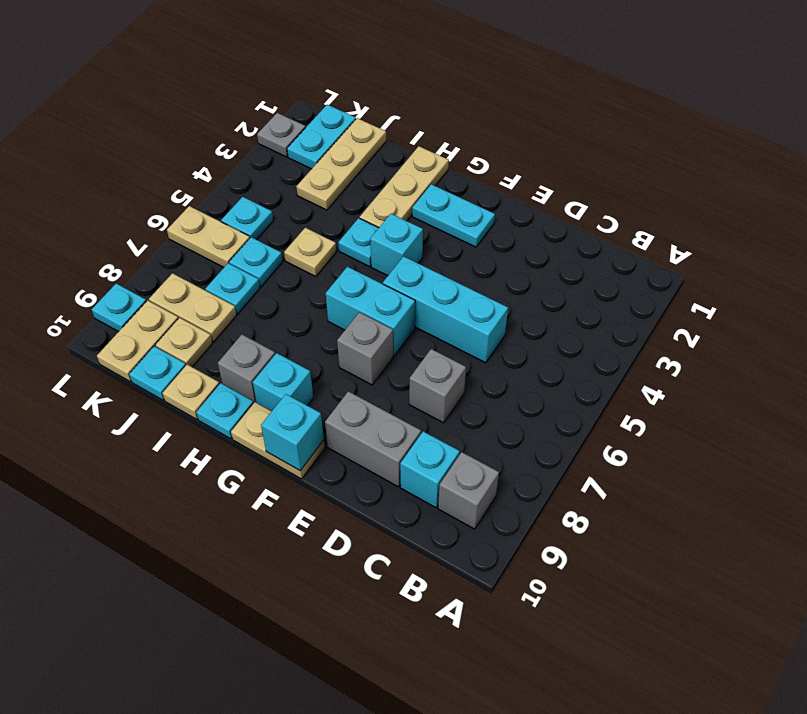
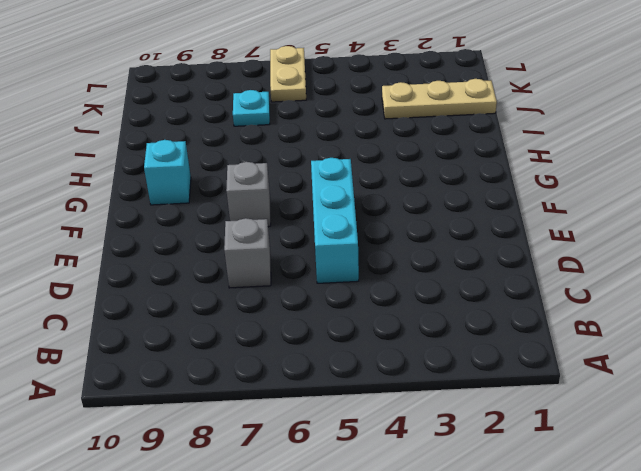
none -> grey 1x1 brick [438,452,499,529]
none -> cyan 1x1 brick [400,431,460,508]
none -> grey 1x2 brick [325,391,421,487]
none -> cyan 1x2 plate [412,184,495,247]

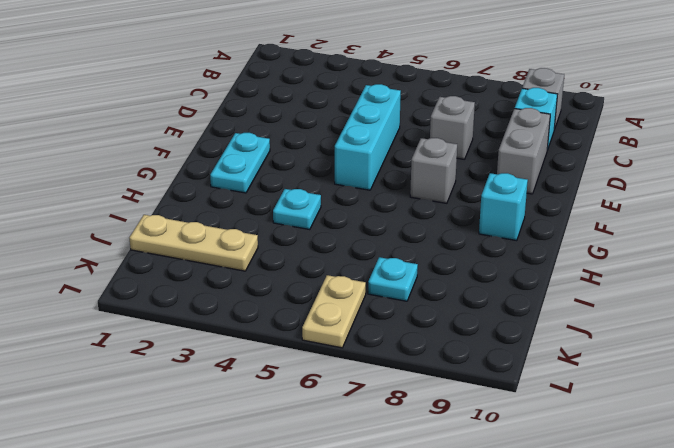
none -> cyan 1x2 brick [326,267,415,355]
none -> tan 1x2 plate [231,402,325,479]
none -> cyan 1x1 brick [370,214,423,276]
none -> tan 1x3 plate [360,146,449,228]

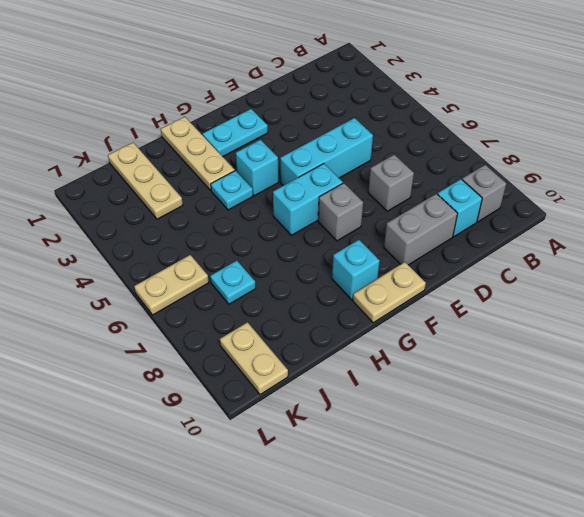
none -> grey 1x1 brick [218,335,275,402]
none -> cyan 1x1 plate [196,383,254,439]
none -> tan 1x1 plate [284,228,336,277]
none -> tan 1x1 plate [163,365,219,419]

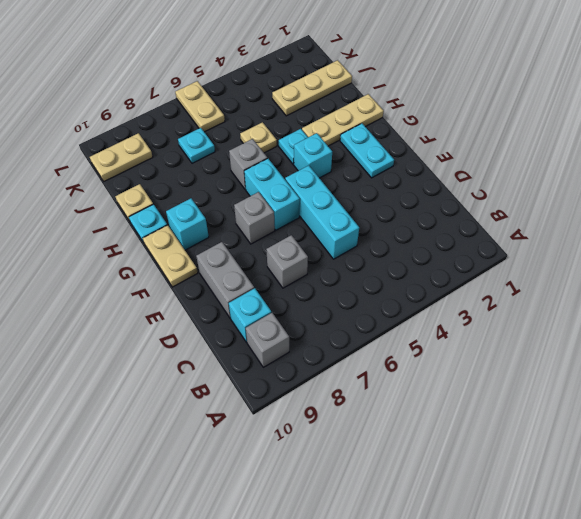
grey 1x1 brick [229,139,267,190] -> grey 1x1 brick moved to [218,335,275,402]
none -> cyan 1x1 plate [229,237,283,287]
none -> tan 1x2 plate [149,273,237,342]
none -> tan 1x1 plate [156,318,213,367]
none -> cyan 1x1 plate [129,346,186,400]

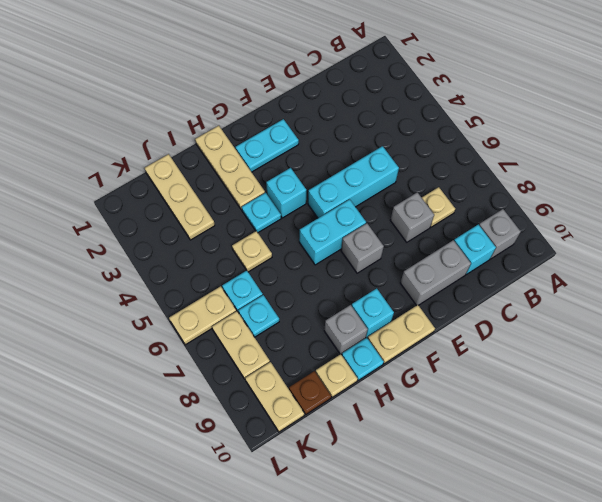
tan 1x1 plate [422,187,455,227] -> tan 1x1 plate moved to [156,318,213,367]
brown 1x1 plate [289,371,331,414] -> cyan 1x1 plate [129,346,186,400]
tan 1x2 plate [212,311,270,379] -> tan 1x2 plate turned to [149,273,237,342]
none -> cyan 1x2 plate [287,105,356,169]
none -> cyan 1x1 plate [221,197,273,240]
none -> grey 1x1 plate [257,113,306,157]
none -> cyan 1x1 plate [92,284,146,332]

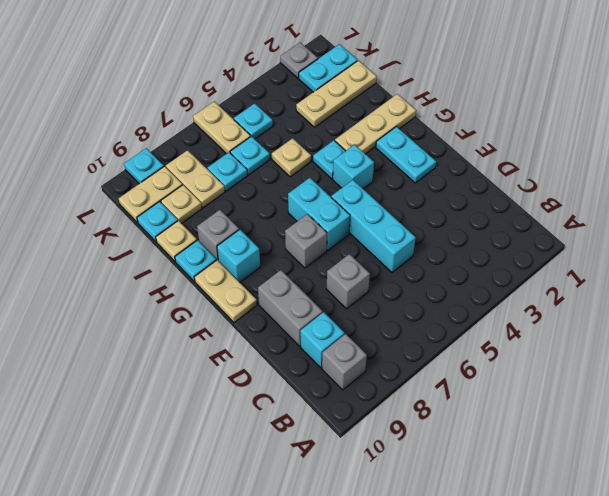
none -> cyan 1x1 brick [261,394,324,471]

